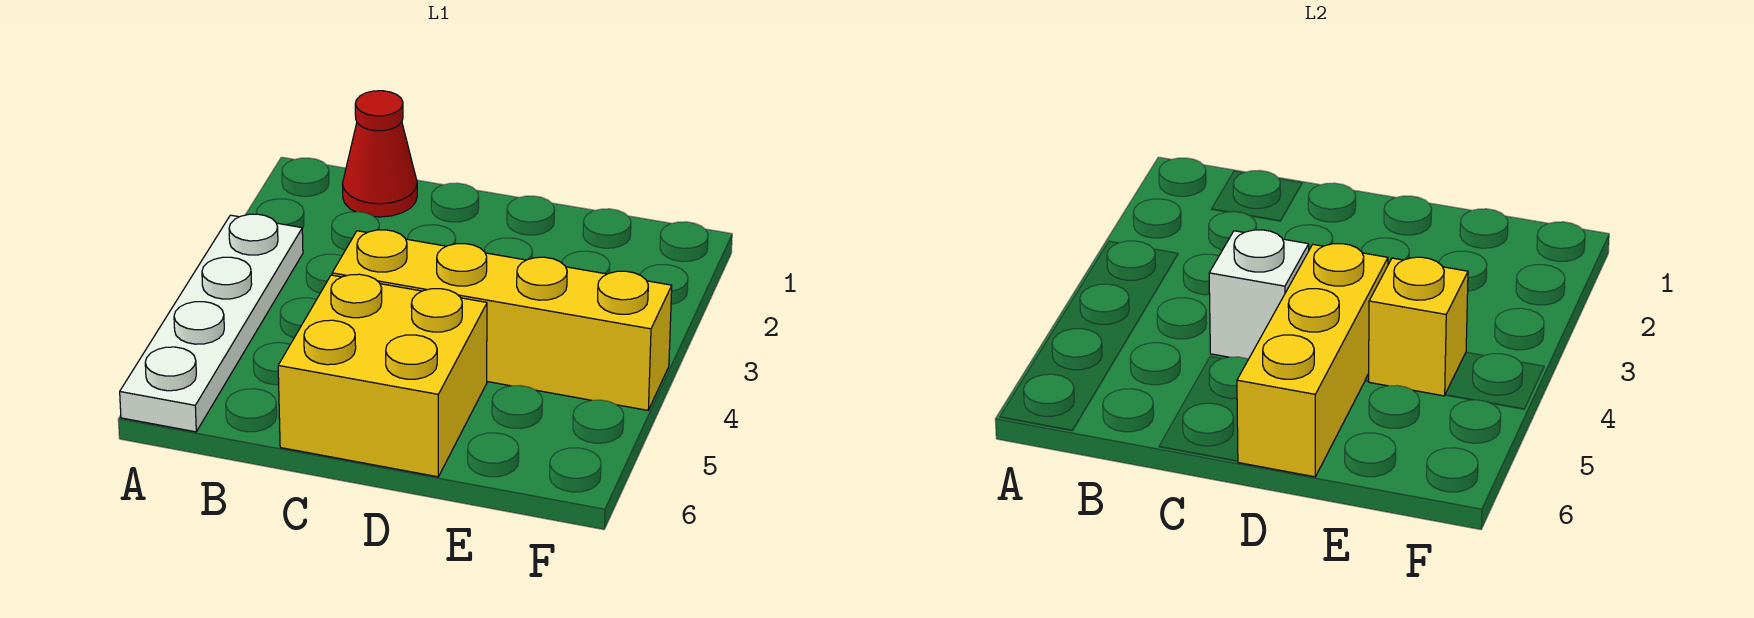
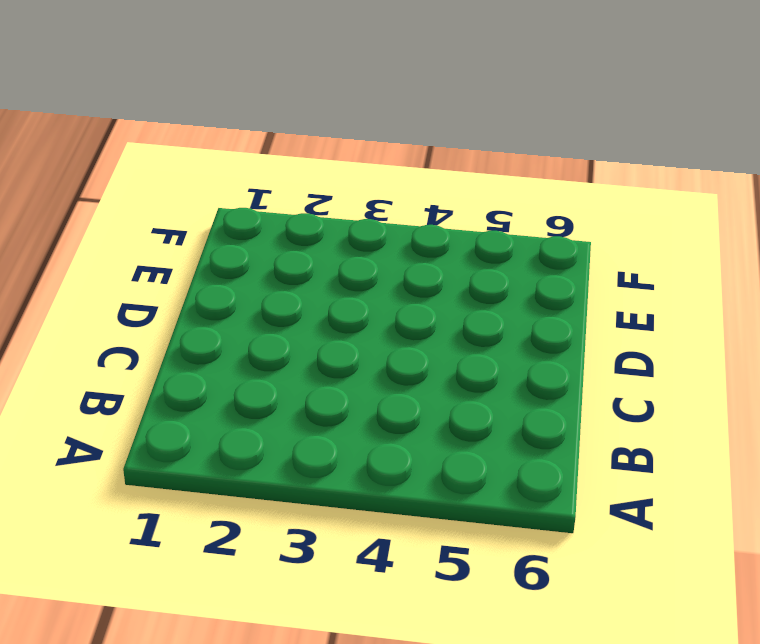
none -> white 1x4 plate [120,214,303,432]
none -> red 1x1 cone [342,91,417,217]

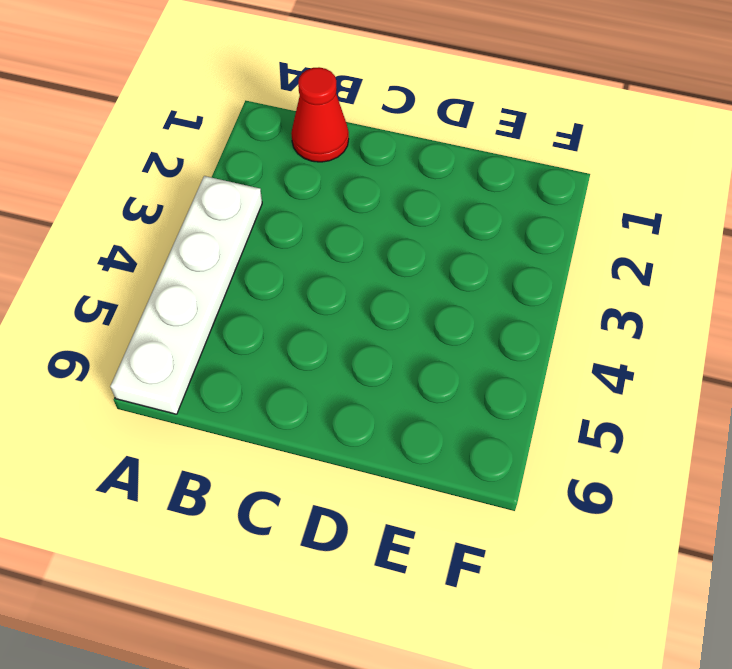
none -> yellow 1x4 brick [332,230,672,410]
none -> yellow 2x2 brick [278,274,487,477]

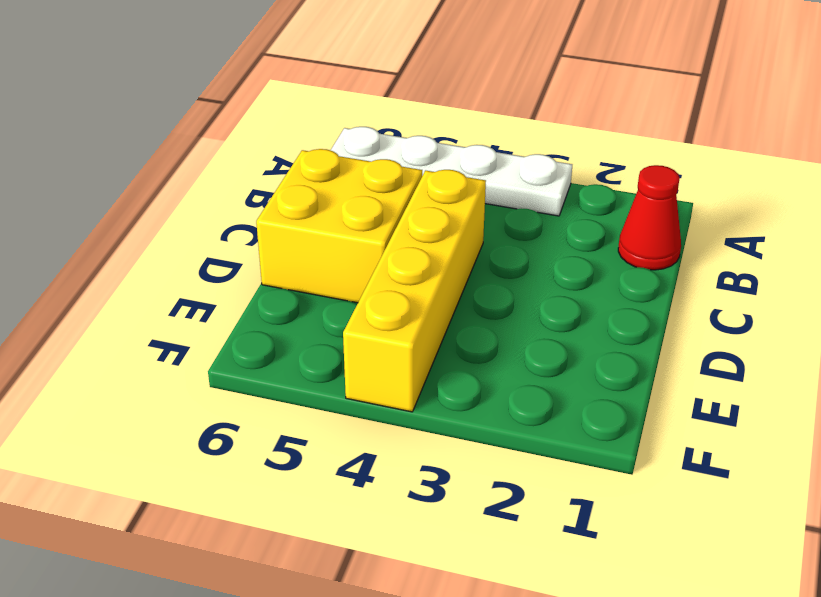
none -> white 1x1 brick [1209,230,1309,359]
none -> yellow 1x3 brick [1237,244,1388,477]

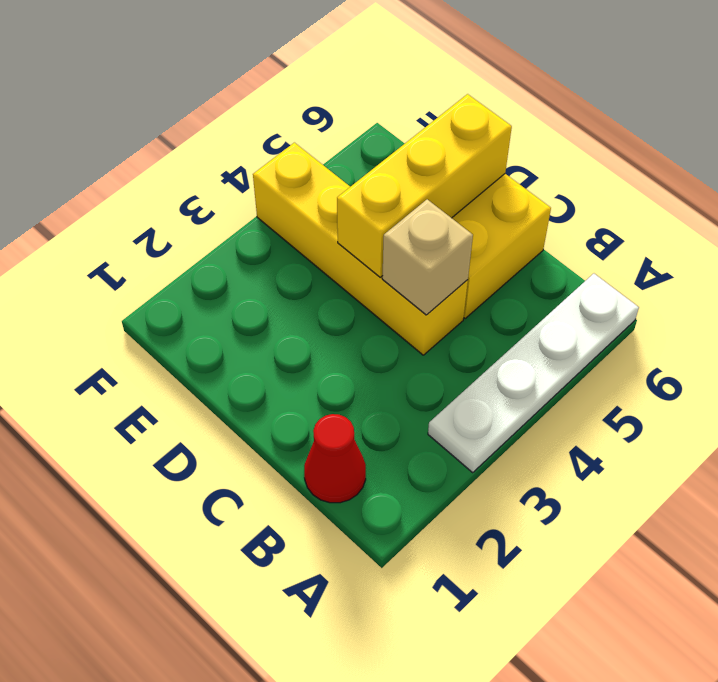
tan 1x1 brick [382,199,473,315] -> white 1x1 brick [1209,230,1309,359]
none -> yellow 1x1 brick [1368,257,1468,396]

